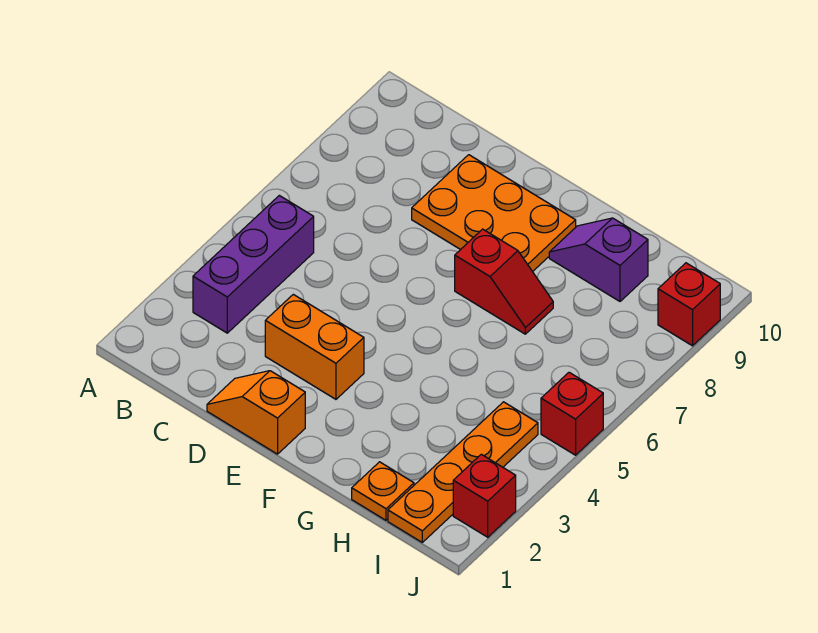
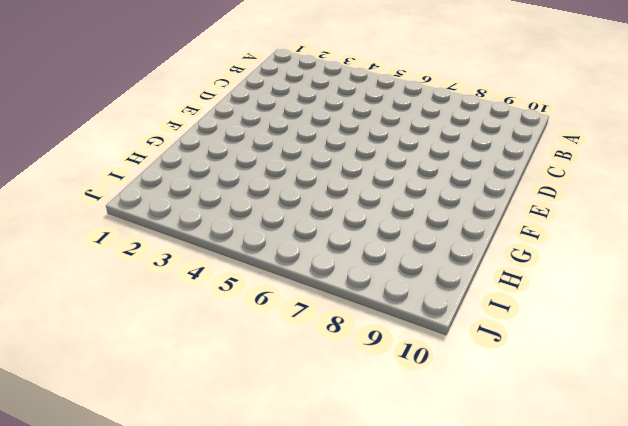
none -> purple 1x3 brick [193,195,314,333]
none -> orange 1x2 slope [207,371,305,454]

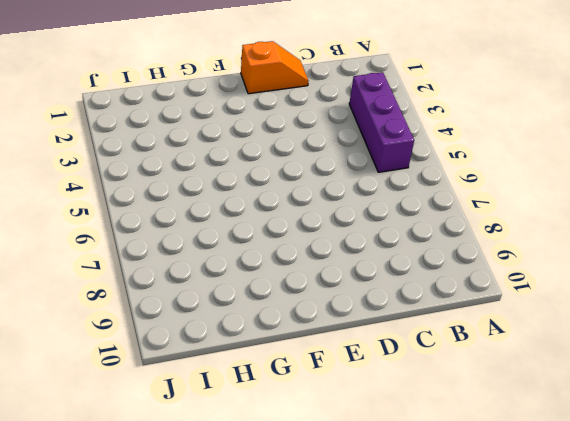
none -> orange 1x2 brick [265,294,364,399]
none -> orange 2x3 plate [412,155,576,272]

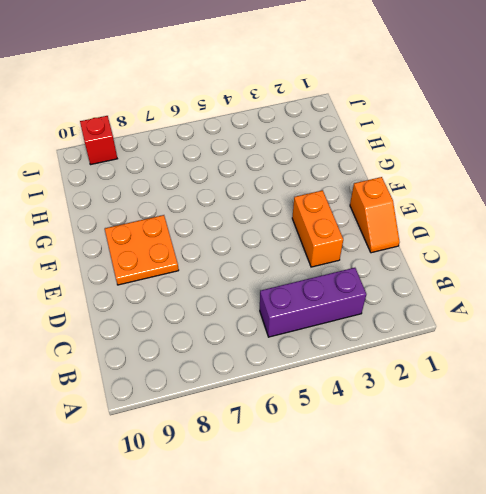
orange 2x2 plate [105,215,179,285] -> orange 2x3 plate [412,155,576,272]
none -> red 1x2 slope [455,229,553,334]
none -> purple 1x2 slope [549,218,648,301]

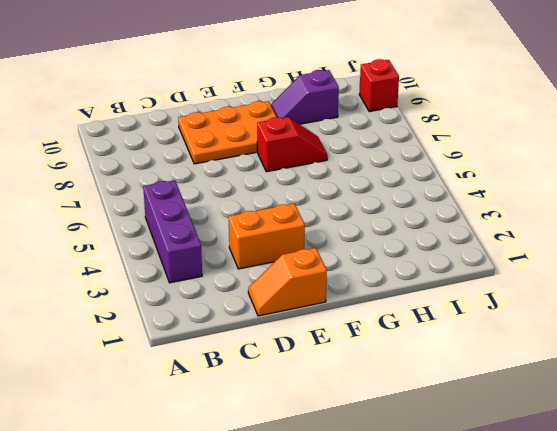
none -> orange 1x1 plate [352,462,414,520]
none -> orange 1x4 plate [388,402,538,542]

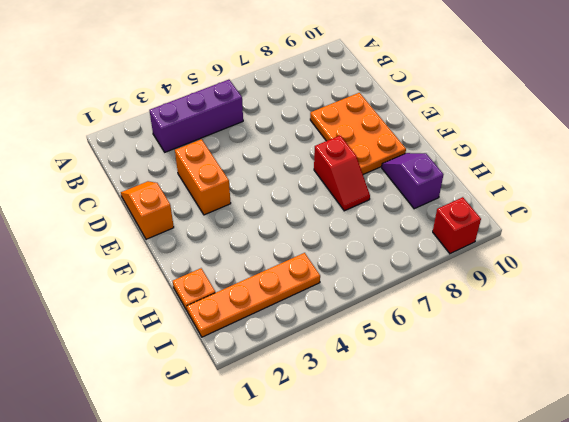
none -> red 1x1 brick [453,454,516,537]
none -> red 1x1 brick [541,372,603,455]

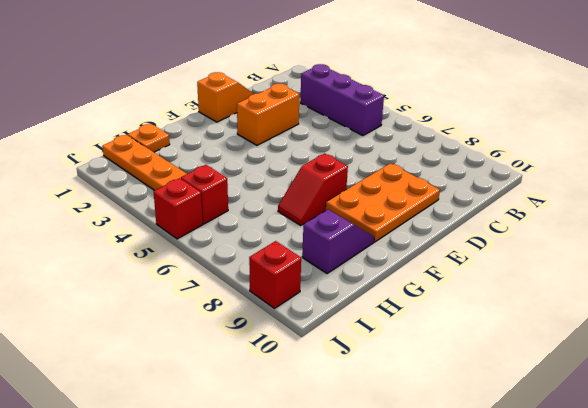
red 1x1 brick [181,165,228,224] -> red 1x1 brick moved to [453,454,516,537]

